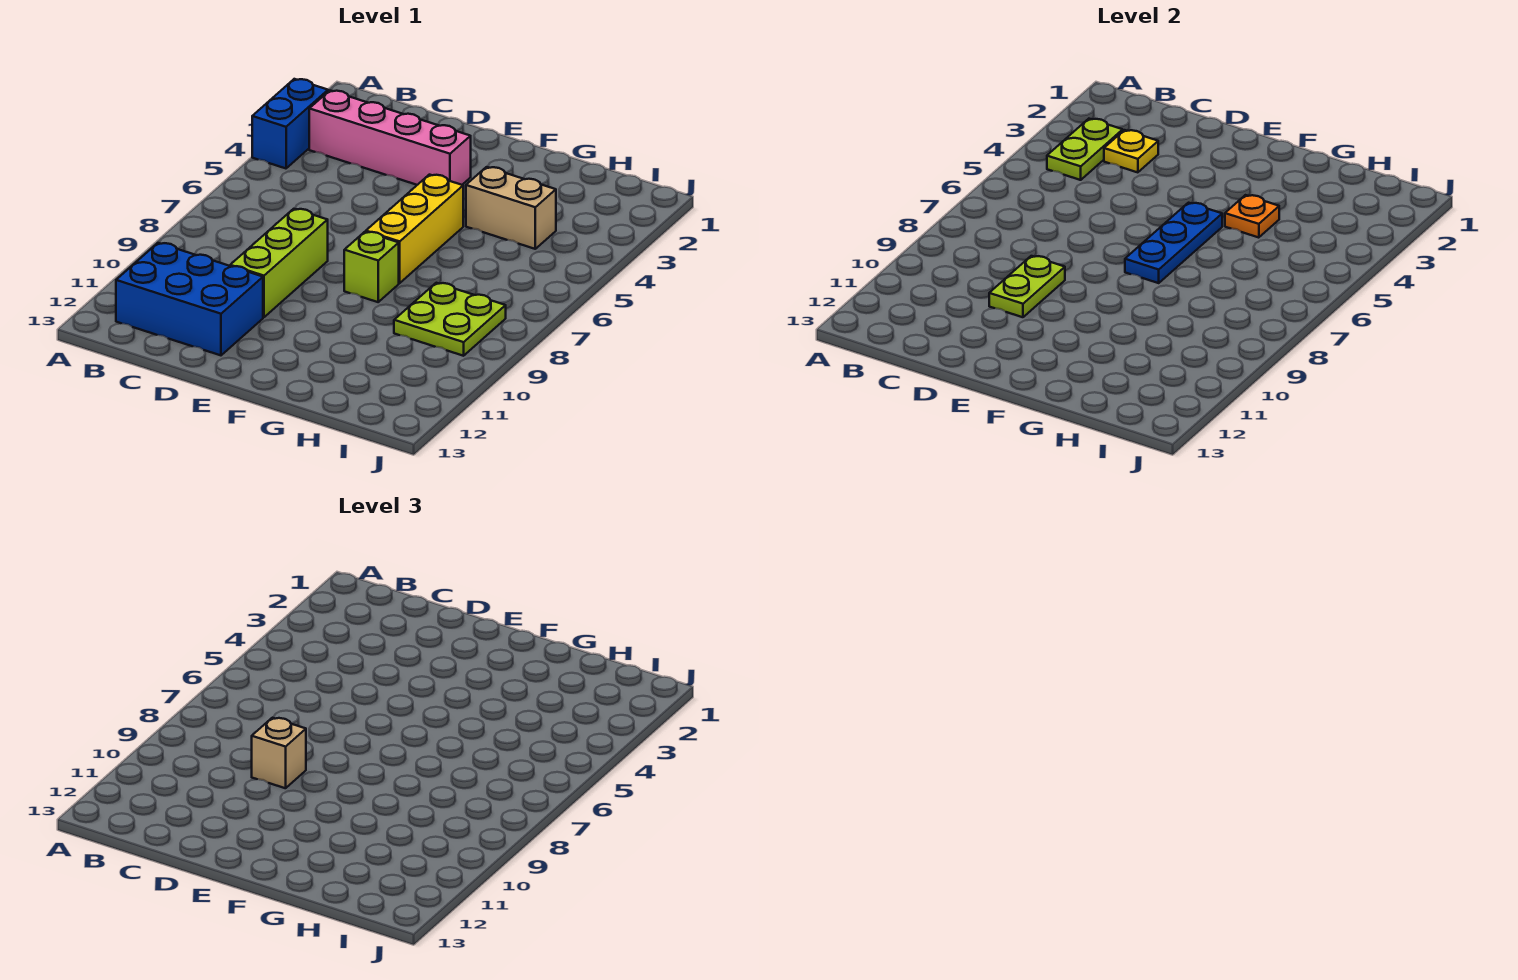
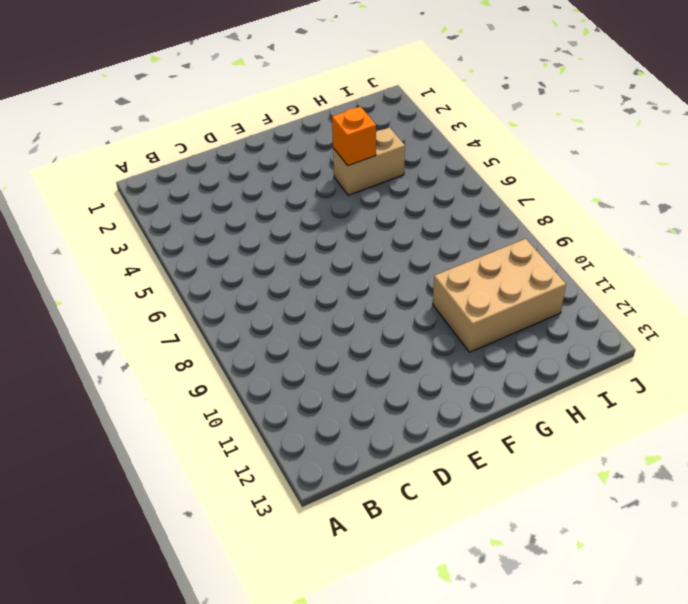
orange 1x1 brick [332,107,376,166] -> orange 1x1 plate [1225,195,1279,238]
tan 2x3 brick [433,239,566,352] -> none
none -> blue 1x2 brick [252,79,328,168]
none -> pink 1x4 brick [309,91,471,185]
none -> blue 2x3 brick [116,243,263,355]

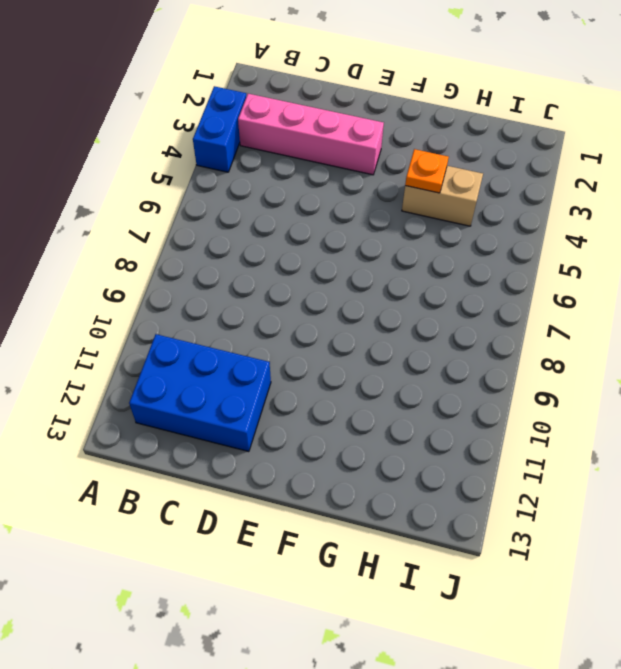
none -> lime 1x3 brick [230,209,328,317]
none -> yellow 1x3 brick [366,175,463,283]
none -> lime 1x1 brick [344,232,399,302]

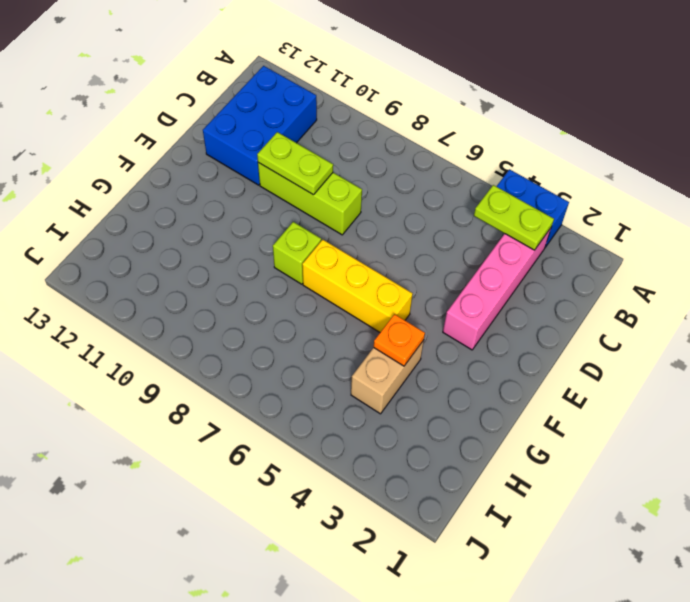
none -> lime 2x2 plate [394,283,506,356]
none -> yellow 1x1 plate [1104,130,1158,172]
none -> blue 1x3 plate [1125,203,1222,283]

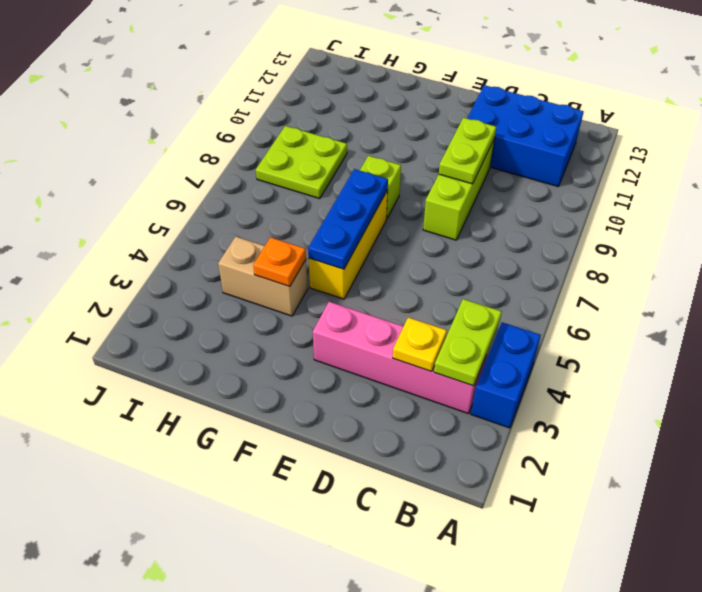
none -> tan 1x1 brick [252,718,306,788]

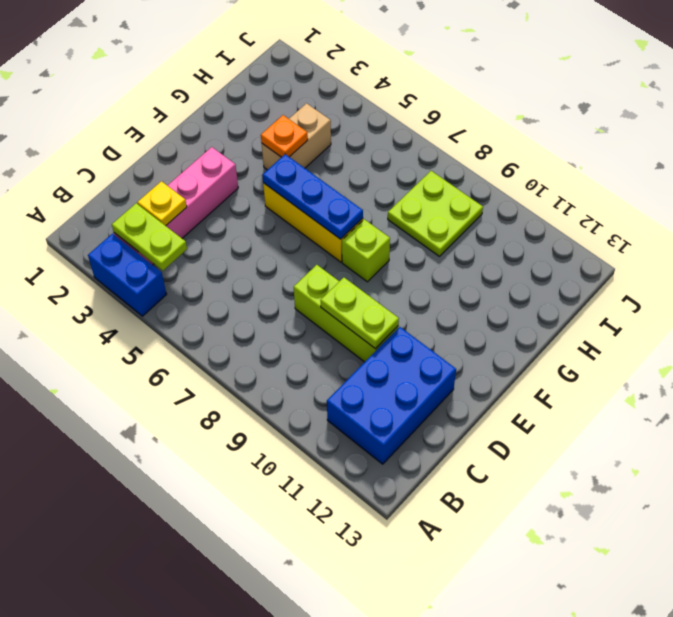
none -> tan 1x1 brick [252,718,306,788]

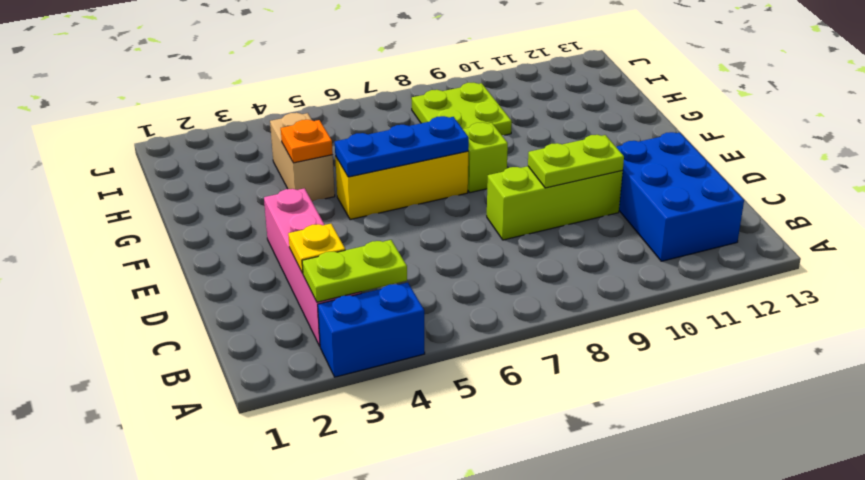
none -> tan 1x1 brick [252,718,306,788]

